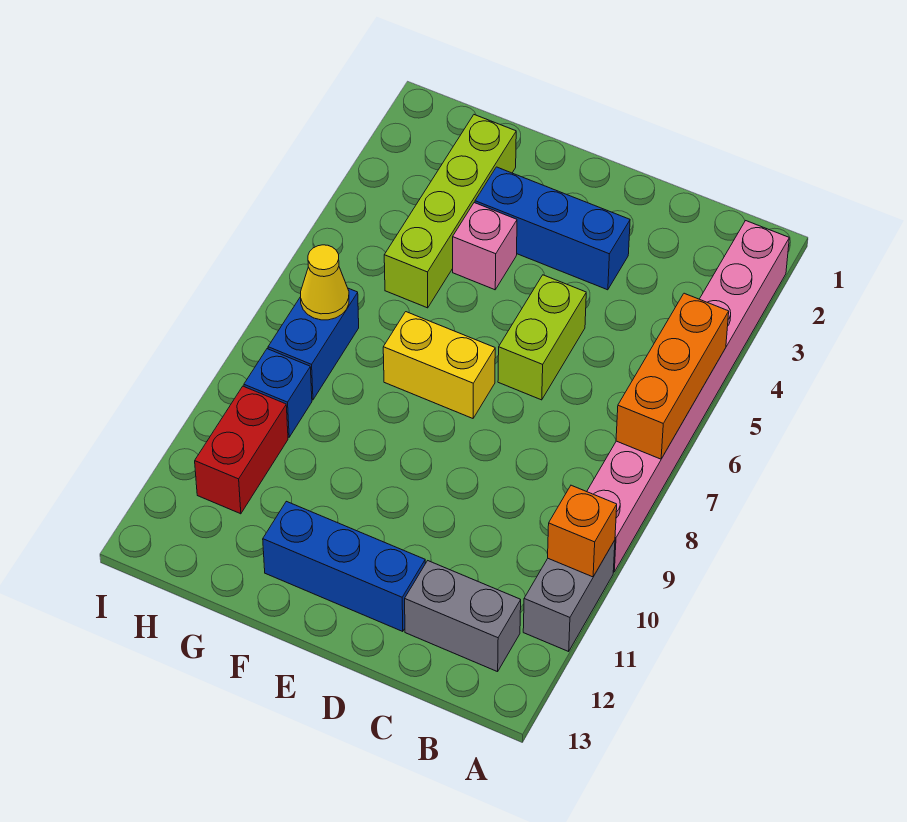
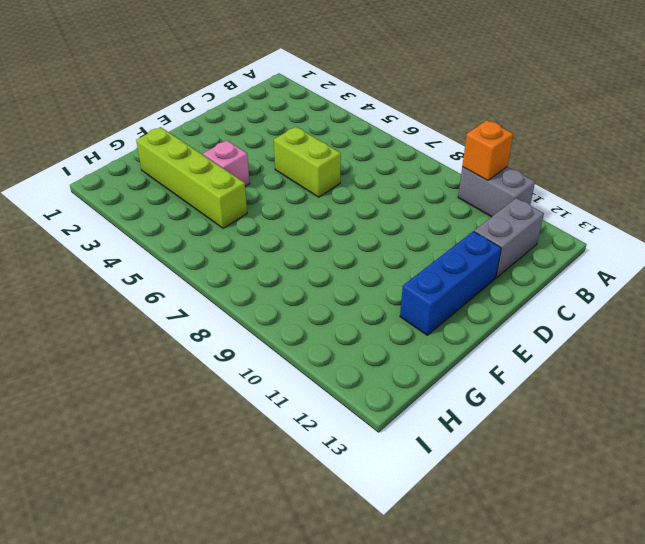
none -> pink 1x8 brick [587,221,789,572]
none -> blue 1x3 brick [475,167,630,290]
none -> yellow 1x2 brick [383,312,495,418]

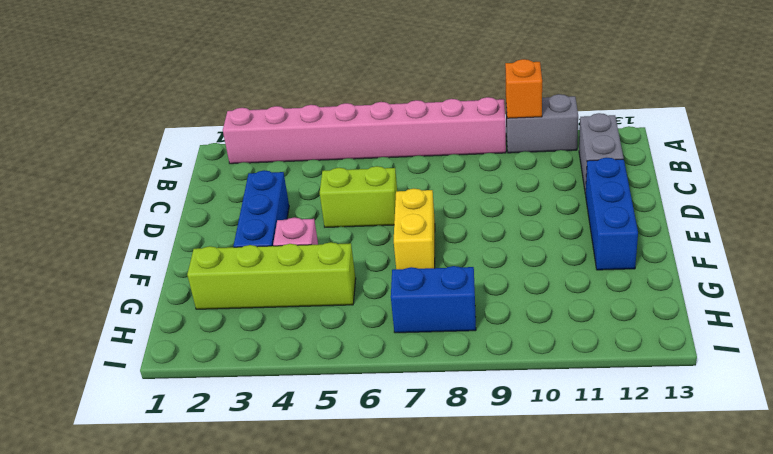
none -> blue 1x1 brick [244,349,312,437]
none -> red 1x2 brick [195,386,288,514]
none -> orange 1x3 brick [616,293,729,459]

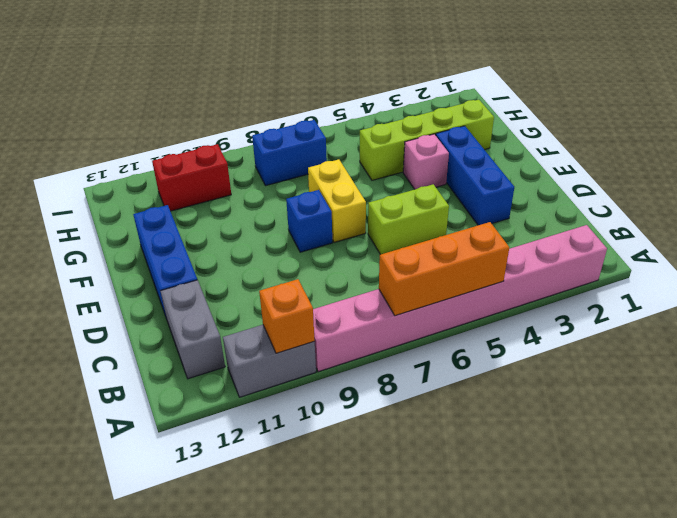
blue 1x1 brick [286,190,332,252] -> blue 1x1 brick moved to [244,349,312,437]
none -> yellow 1x1 cone [301,245,349,320]

